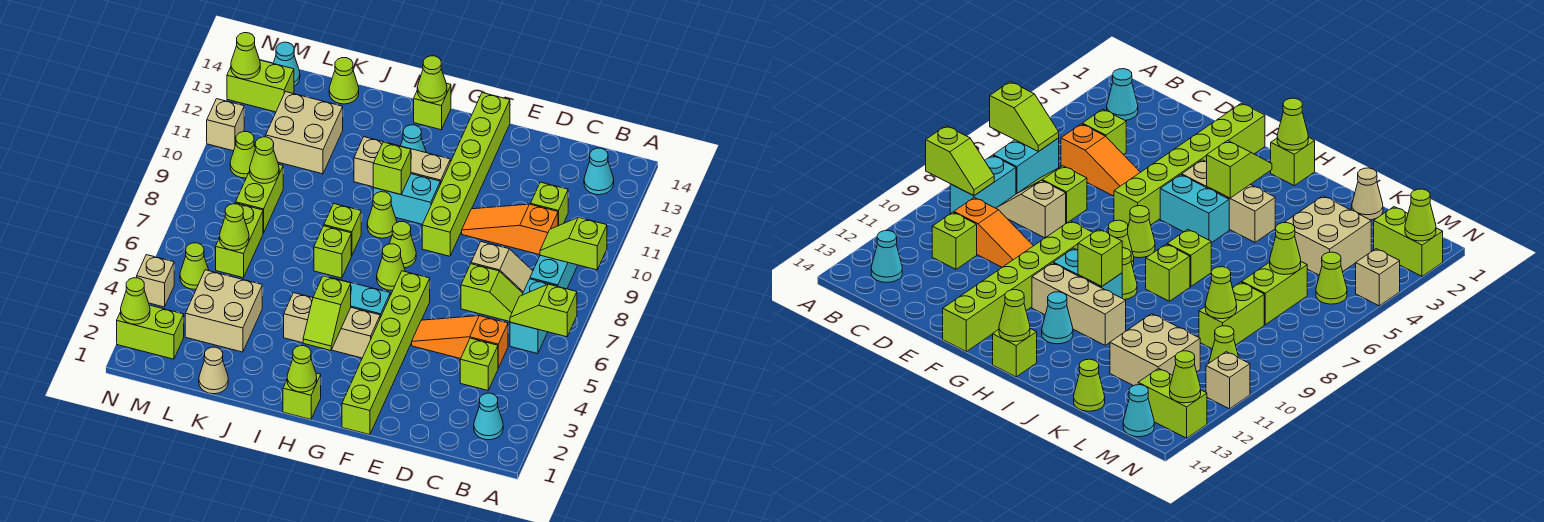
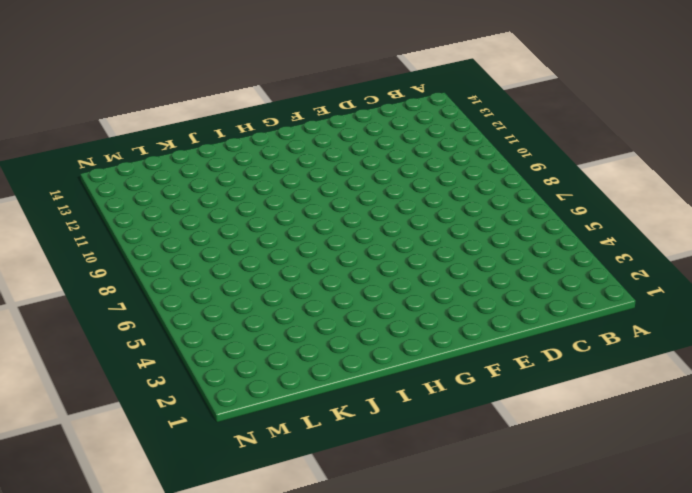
none -> cyan 1x1 cone [474,393,503,440]
none -> cyan 1x2 brick [510,279,555,354]
none -> cyan 1x2 brick [530,255,578,289]
none -> cyan 1x1 cone [584,148,614,195]

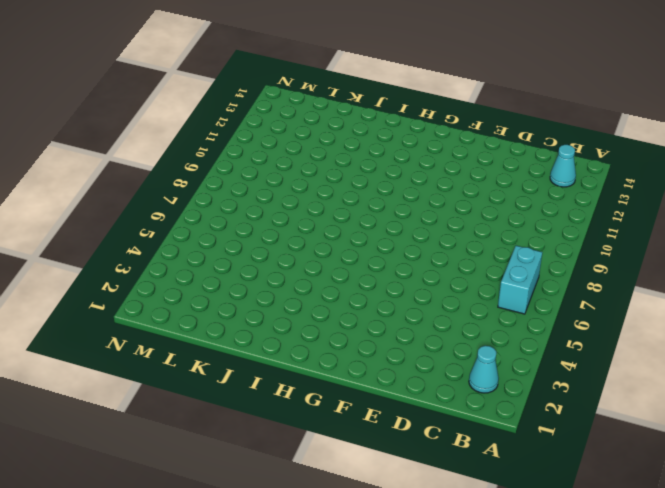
none -> cyan 1x2 brick [530,255,578,289]
none -> lime 1x1 brick [460,338,498,390]
none -> orange 1x3 slope [412,316,508,368]
none -> lime 1x2 slope [461,264,523,322]

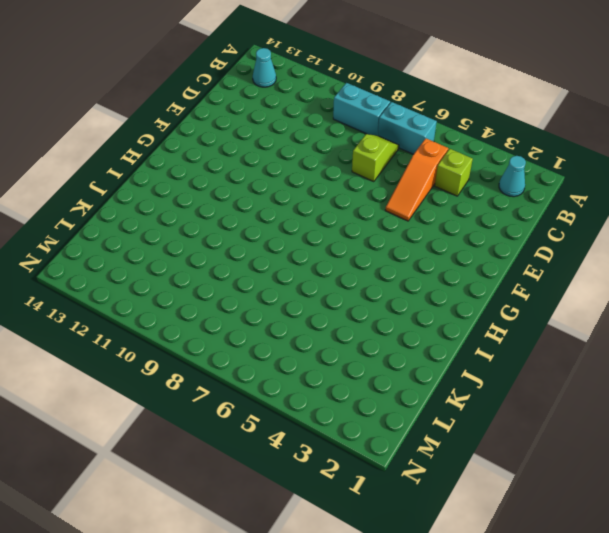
none -> tan 1x2 slope [471,242,533,293]
none -> orange 1x3 slope [462,204,558,255]
none -> lime 1x1 brick [531,182,568,226]
none -> lime 1x6 brick [342,271,430,435]

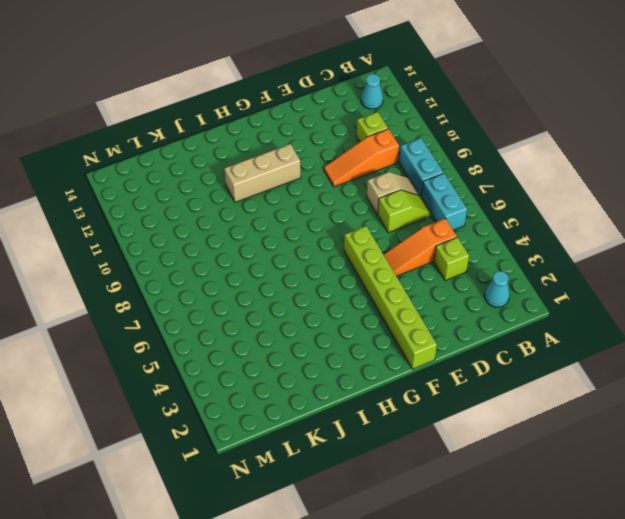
none -> lime 1x6 brick [422,93,510,256]
none -> tan 1x3 brick [284,293,380,358]
none -> cyan 1x2 brick [333,278,390,318]
none -> lime 1x1 cone [377,244,405,290]

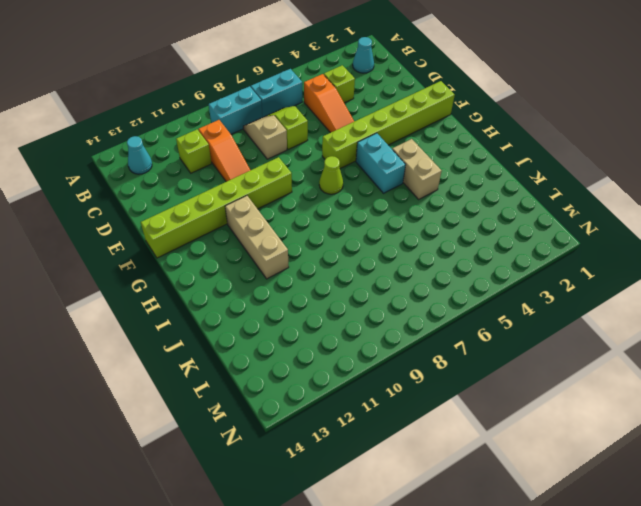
tan 1x2 brick [392,139,441,199] -> tan 1x3 brick [284,293,380,358]
none -> lime 1x1 cone [389,222,416,268]
none -> cyan 1x2 brick [373,174,440,224]
none -> lime 1x1 brick [283,373,321,419]
none -> lime 1x1 cone [367,192,397,238]

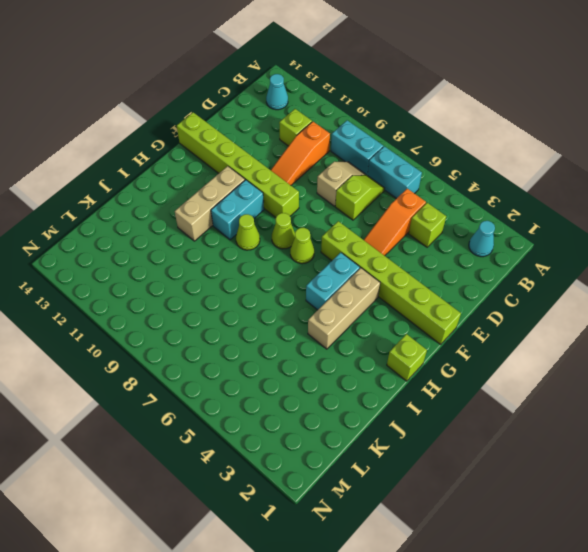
none -> cyan 1x1 cone [401,125,426,153]
none -> lime 1x1 brick [414,83,451,130]
none -> lime 1x1 brick [314,226,351,278]
none -> lime 1x1 brick [324,204,361,256]

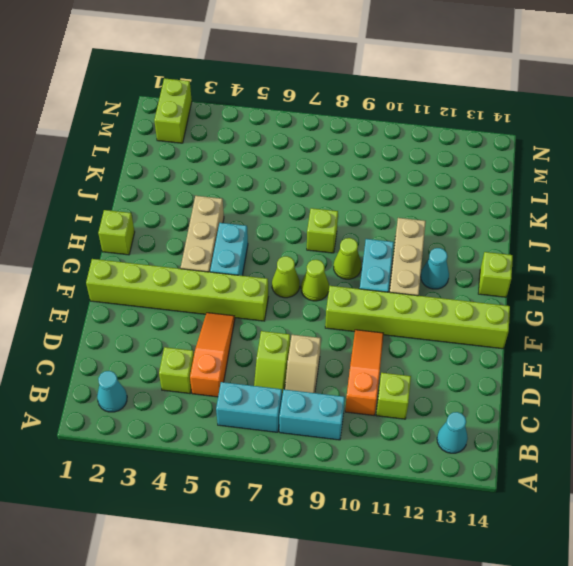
none -> lime 1x1 brick [314,226,351,278]
none -> tan 1x1 cone [199,347,228,394]
none -> tan 2x2 brick [185,270,262,352]
none -> tan 2x2 brick [266,92,343,174]

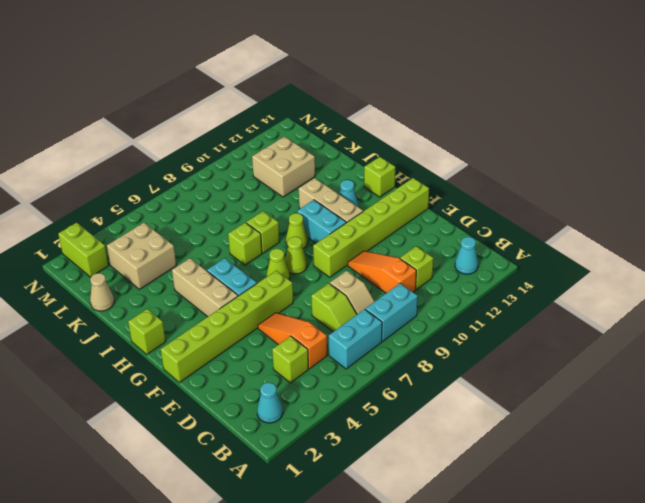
none -> lime 1x1 cone [329,58,359,104]
none -> lime 1x2 brick [216,203,263,278]
none -> lime 1x2 brick [236,165,283,233]
none -> lime 1x1 cone [180,243,209,289]

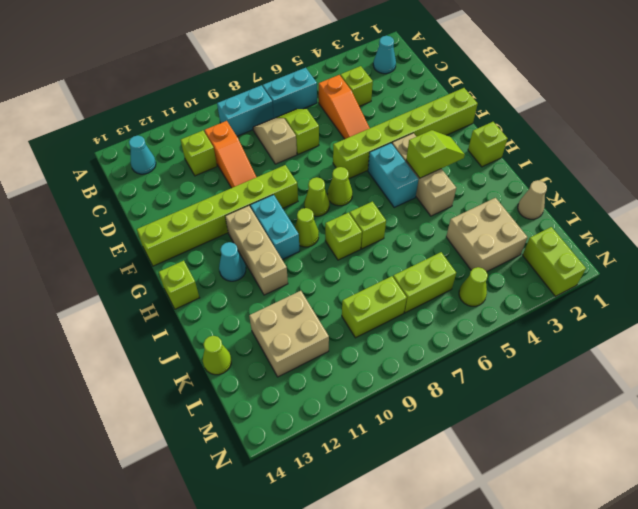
none -> lime 1x1 cone [230,131,255,178]
none -> lime 1x2 brick [227,60,294,112]
none -> cyan 1x1 cone [273,42,300,86]
none -> tan 1x1 brick [137,255,174,307]

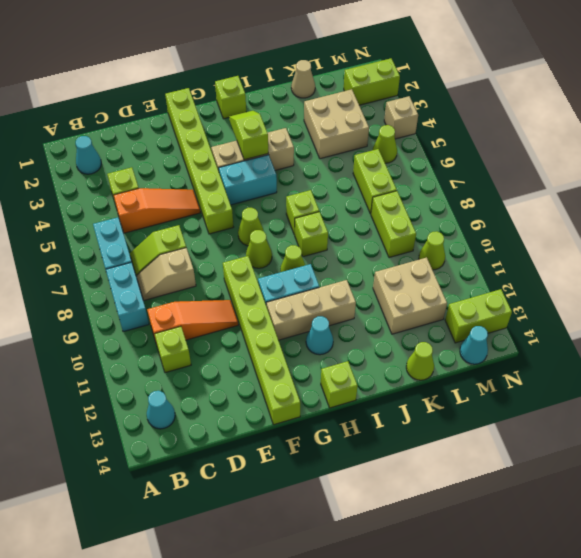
none -> tan 1x1 brick [207,99,244,151]
none -> lime 1x2 slope [510,284,577,337]
none -> lime 1x2 slope [540,217,607,270]
none -> lime 1x1 cone [287,346,317,392]

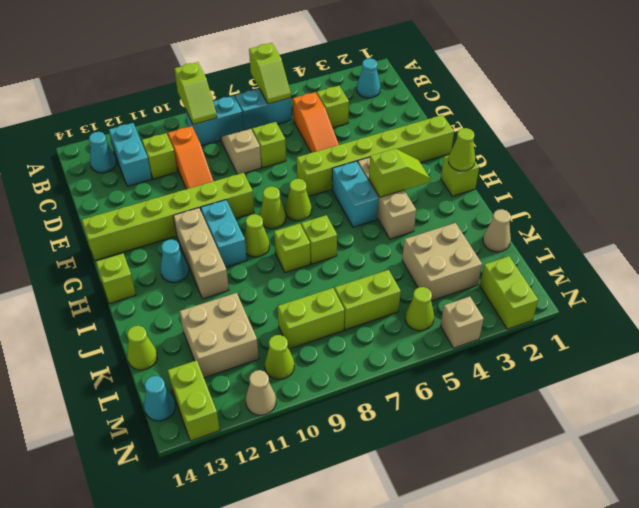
cyan 1x2 brick [109,123,152,186] -> none
tan 1x1 cone [246,370,276,415] -> tan 1x1 brick [207,99,244,151]
none -> lime 1x1 brick [373,142,411,194]
none -> lime 1x1 cone [417,56,447,102]
none -> lime 1x1 cone [220,204,249,250]
none -> lime 1x1 cone [250,137,279,184]

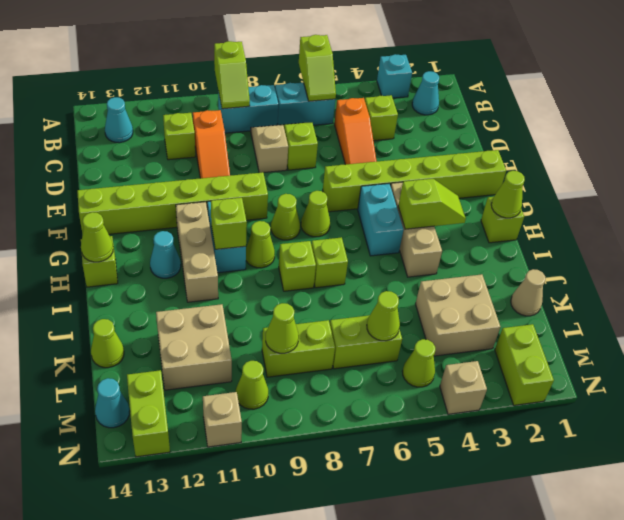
cyan 1x1 brick [377,54,412,98] -> none
none -> lime 1x1 cone [121,278,150,324]
none -> lime 1x1 cone [231,33,260,79]

